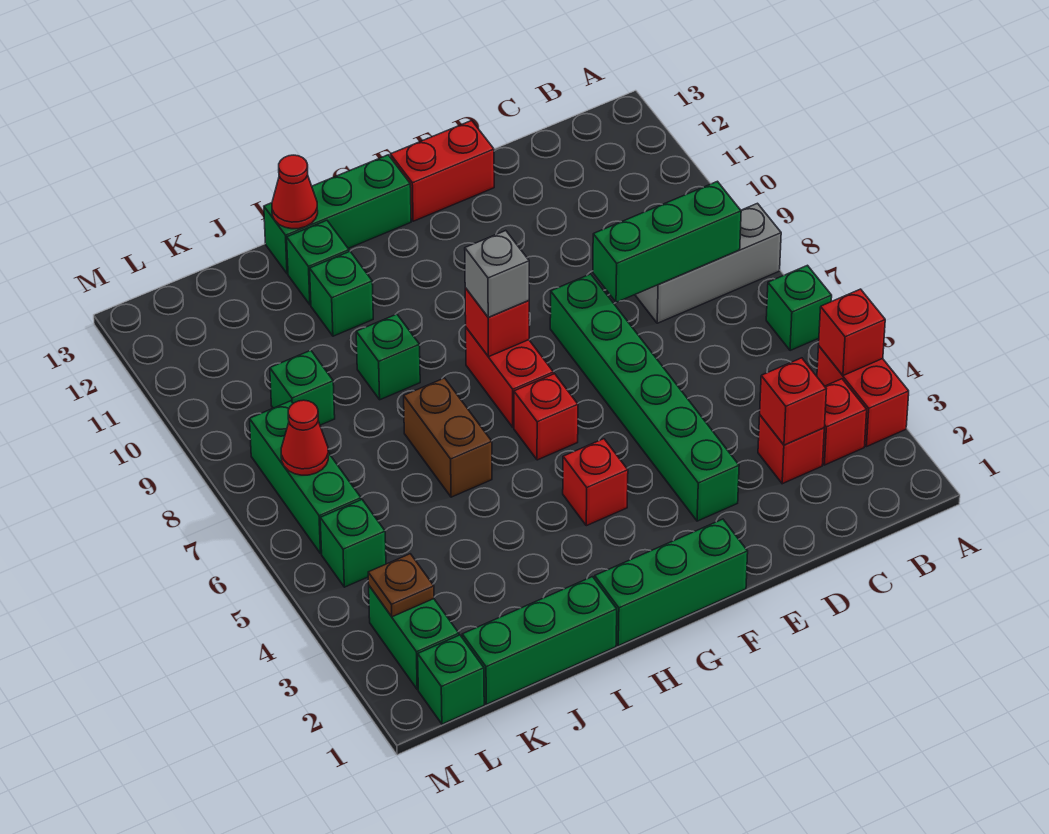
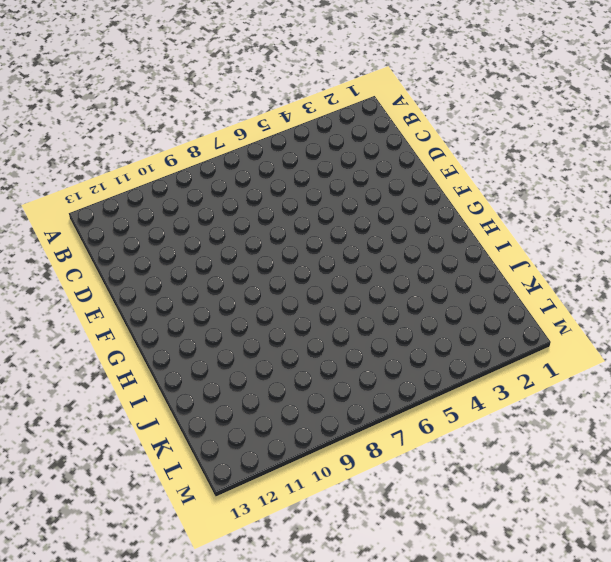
none -> red 1x2 brick [817,346,909,447]
none -> green 1x1 brick [766,265,832,351]
none -> grey 1x3 brick [635,203,781,323]
none -> red 1x1 brick [823,379,867,465]

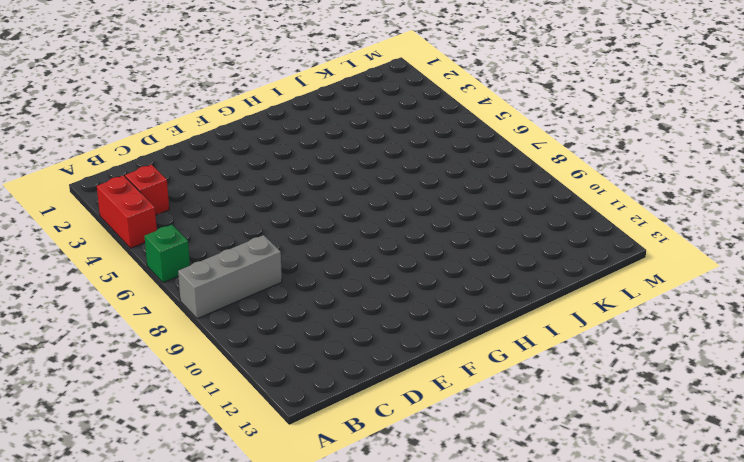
none -> red 1x1 brick [758,415,824,484]
none -> green 1x6 brick [550,274,739,521]
none -> red 1x2 brick [390,121,494,221]
none -> green 1x3 brick [595,519,748,646]

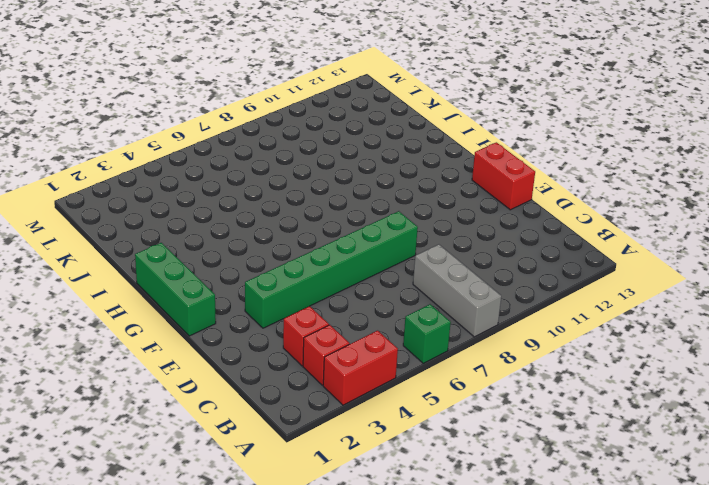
none -> red 1x1 brick [563,439,628,526]
none -> red 1x1 brick [514,374,578,460]
none -> red 1x2 brick [466,328,554,427]
none -> green 1x3 brick [264,155,411,274]

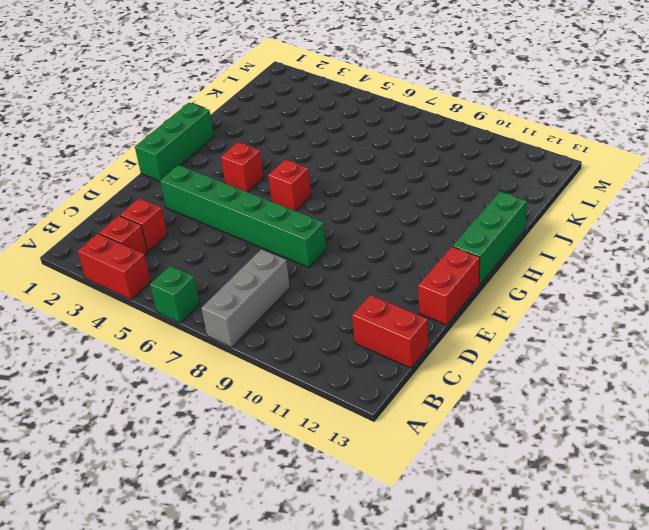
red 1x2 brick [352,295,428,368] -> red 1x2 brick moved to [466,328,554,427]
none -> green 1x3 brick [462,577,617,704]
none -> brown 1x2 brick [404,378,492,497]
none -> green 1x1 brick [356,314,420,400]
none -> green 1x1 brick [310,251,373,336]

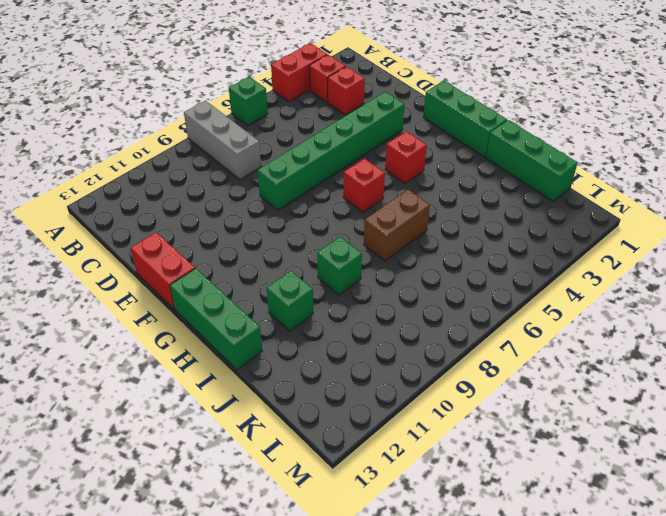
none -> red 1x2 brick [466,328,554,427]
none -> green 1x1 brick [287,220,349,305]
none -> green 1x1 brick [270,350,335,425]
none -> green 1x1 brick [418,635,484,724]

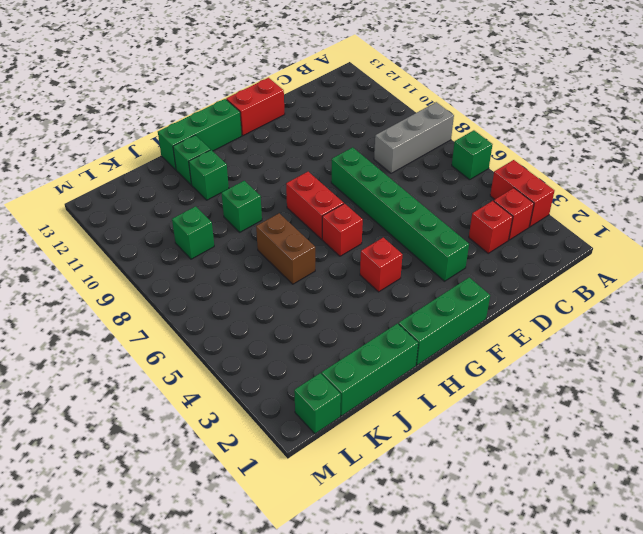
none -> green 1x2 brick [369,586,459,689]
none -> green 1x1 brick [320,500,386,587]
none -> green 1x3 brick [250,401,361,553]
none -> red 1x1 brick [819,289,885,376]

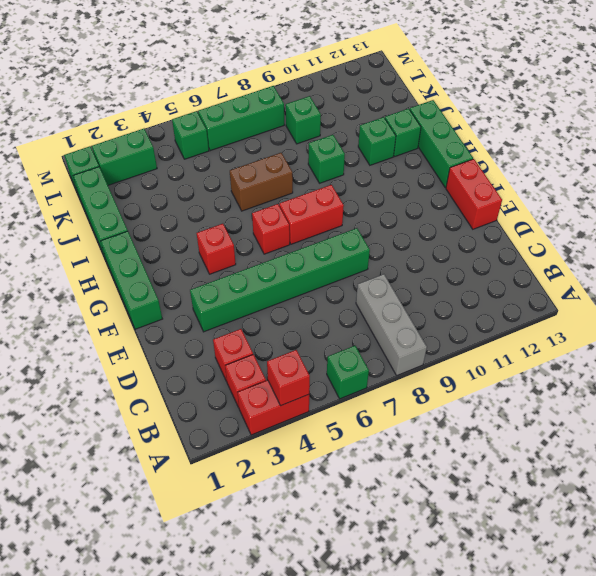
none -> green 1x3 brick [593,181,741,302]
none -> red 1x1 brick [760,358,826,445]
none -> red 1x1 brick [465,288,529,357]
none -> red 1x1 cone [272,155,318,229]

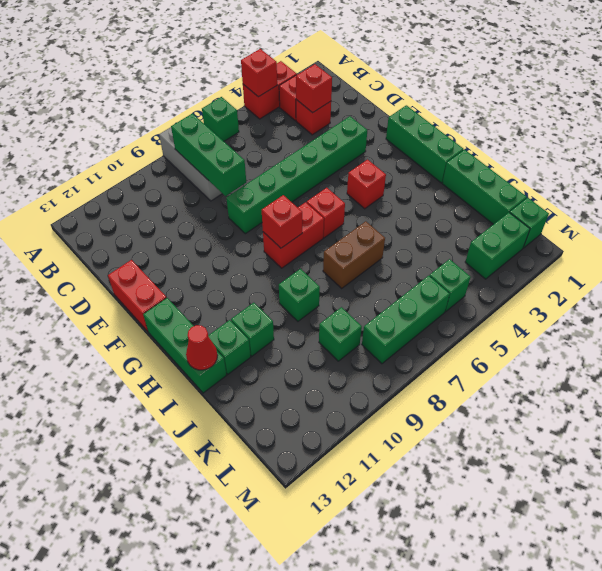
none -> brown 1x1 plate [368,554,434,617]
none -> red 1x1 cone [281,400,328,475]
none -> grey 1x1 brick [465,231,529,317]

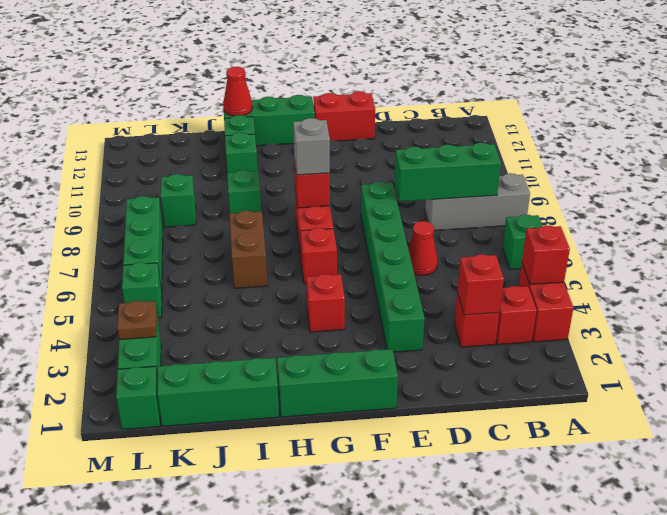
red 1x1 cone [408,221,438,275] -> red 1x1 cone moved to [281,400,328,475]

